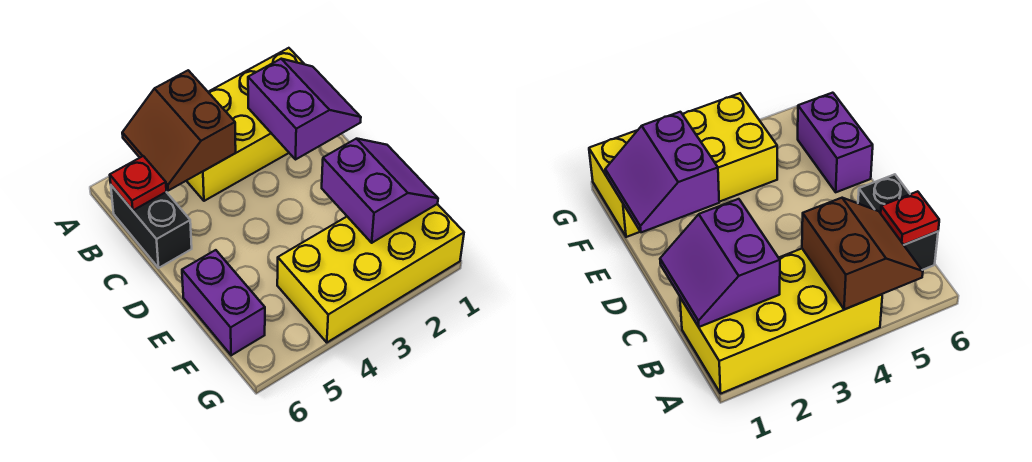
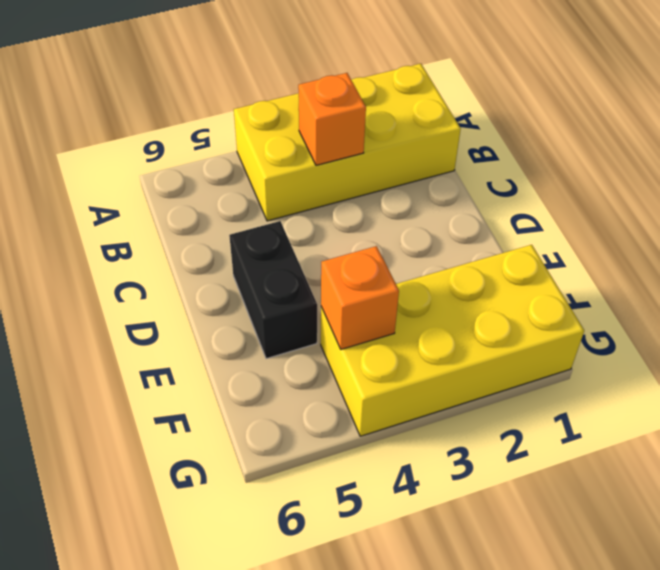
orange 1x1 brick [298,73,366,165] -> none
black 1x2 brick [229,221,317,359] -> black 1x2 brick moved to [111,185,192,268]
orange 1x1 brick [321,246,399,349] -> none
none -> purple 1x2 brick [182,250,265,355]
none -> brown 2x2 slope [122,70,236,191]

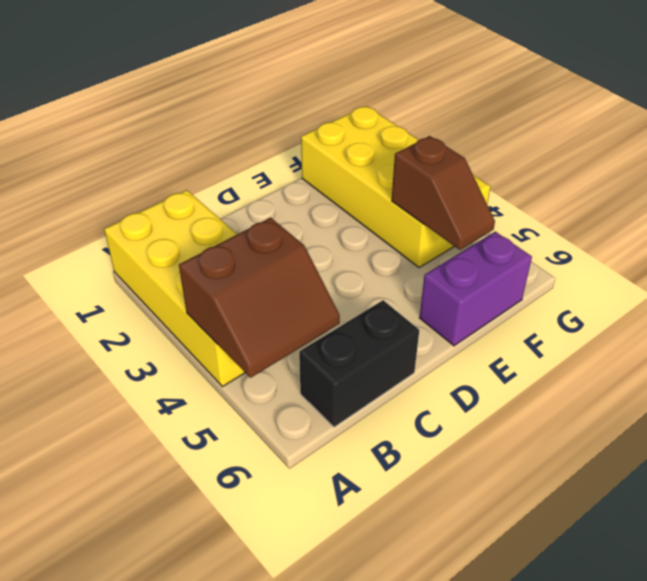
brown 1x2 slope [392,136,495,250] -> none
none -> purple 2x2 slope [248,59,361,159]
none -> red 1x1 plate [110,156,166,210]

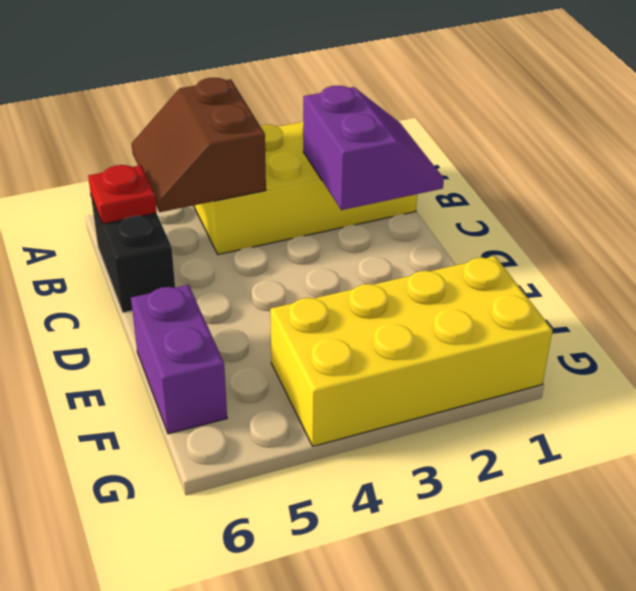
none -> purple 2x2 slope [322,139,438,243]

